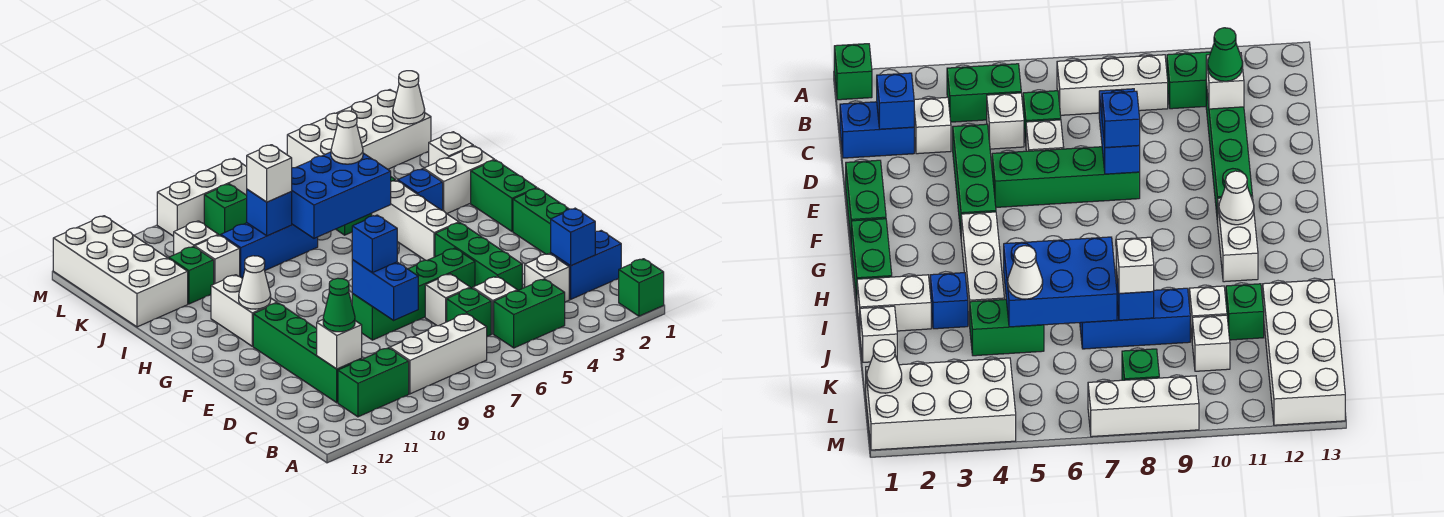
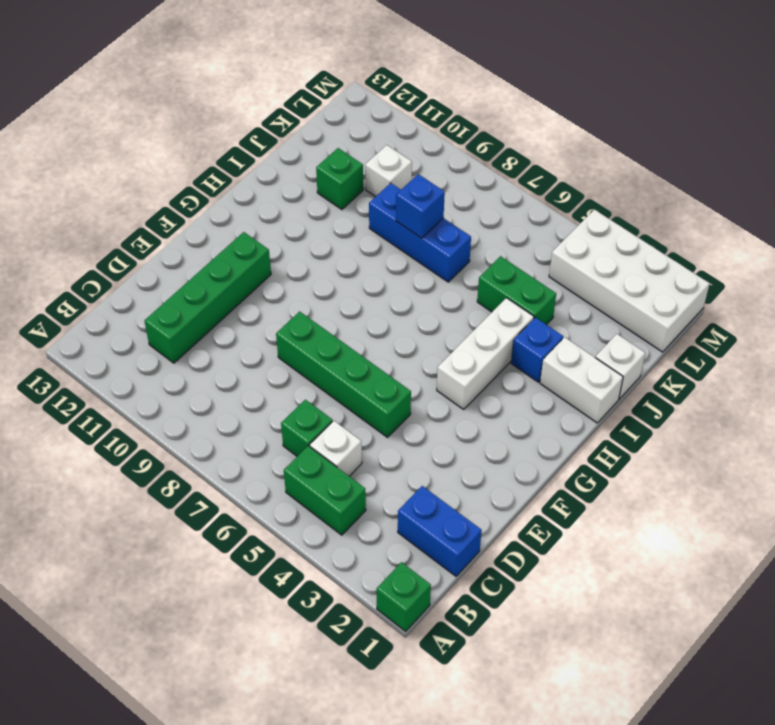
none -> white 1x3 brick [390,313,487,394]
none -> green 1x2 brick [338,348,409,417]
none -> white 1x1 brick [525,253,569,302]
none -> green 1x3 brick [435,223,522,291]

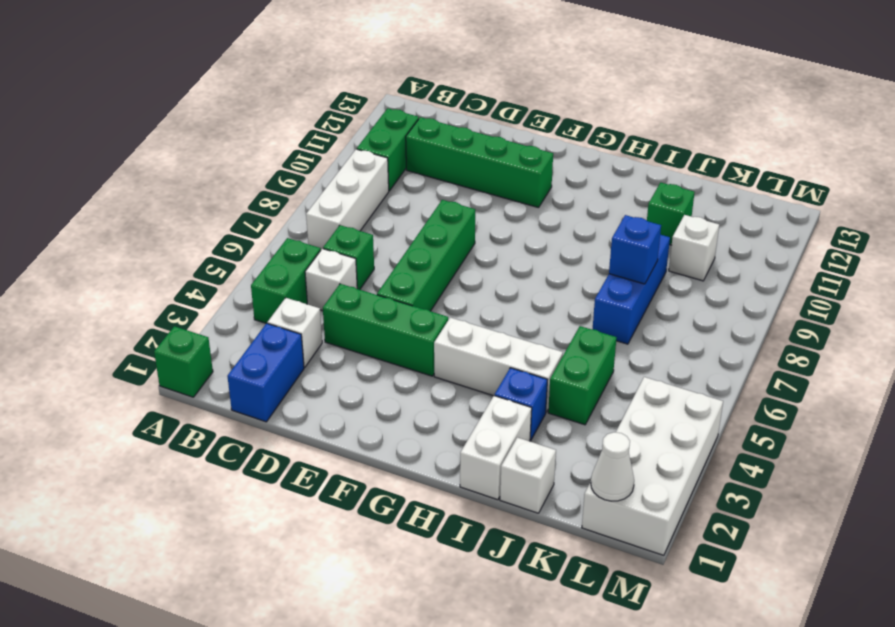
none -> white 1x1 brick [425,274,470,326]
none -> green 1x2 brick [513,188,569,254]
none -> green 1x2 brick [471,160,537,232]
none -> white 1x2 brick [211,275,277,346]

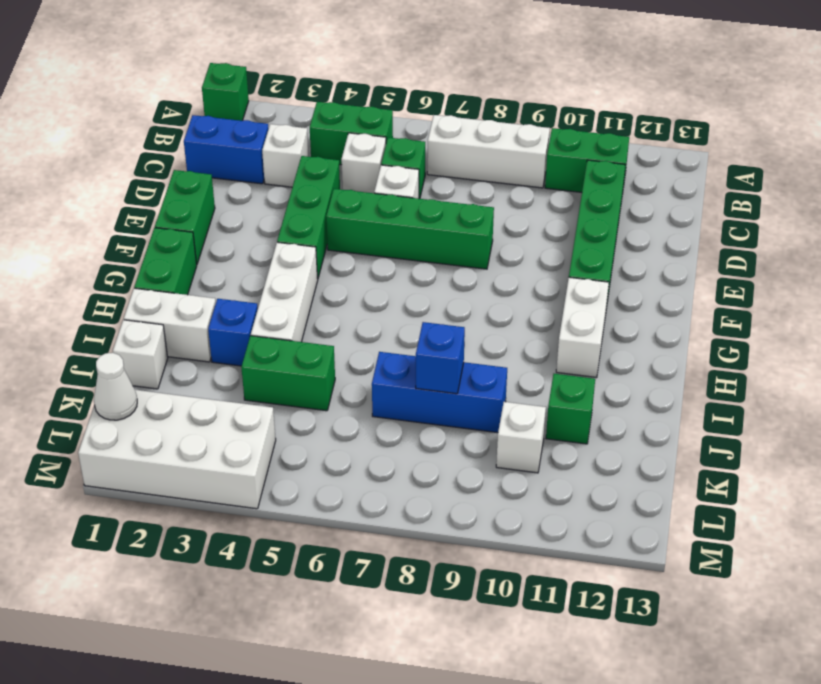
none -> white 1x1 brick [195,235,240,284]
none -> white 2x4 brick [53,216,188,327]
none -> green 1x1 brick [204,184,247,236]
none -> white 1x3 brick [157,158,247,236]

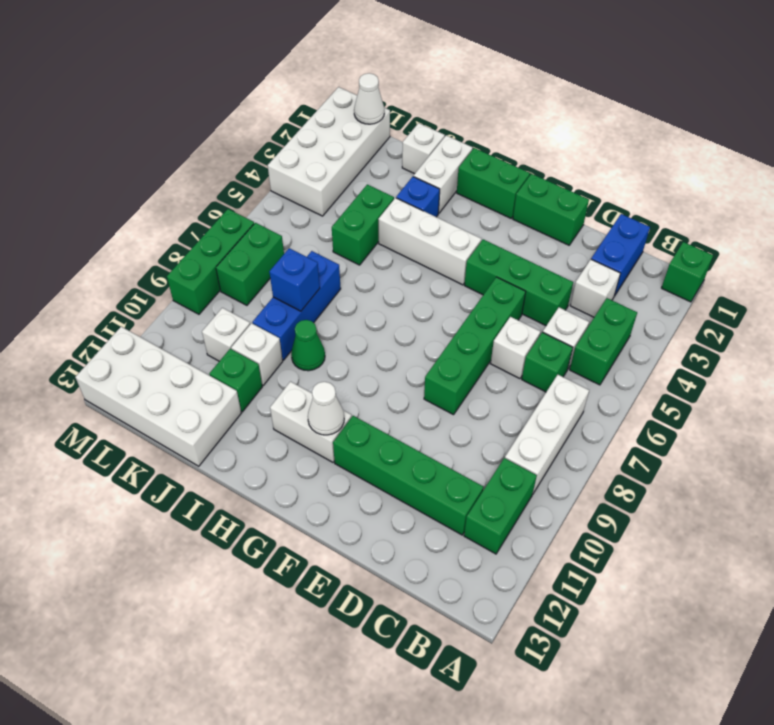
green 1x1 cone [291,320,325,371] -> green 1x1 cone moved to [323,278,355,332]
green 1x2 brick [216,223,284,305] -> green 1x1 brick [204,184,247,236]
green 1x3 brick [167,209,254,314] -> white 1x3 brick [157,158,247,236]
none -> blue 1x1 brick [551,208,595,266]
none -> white 1x1 brick [317,320,362,369]
none -> blue 1x2 brick [352,260,418,320]
none -> blue 2x3 brick [291,152,391,238]

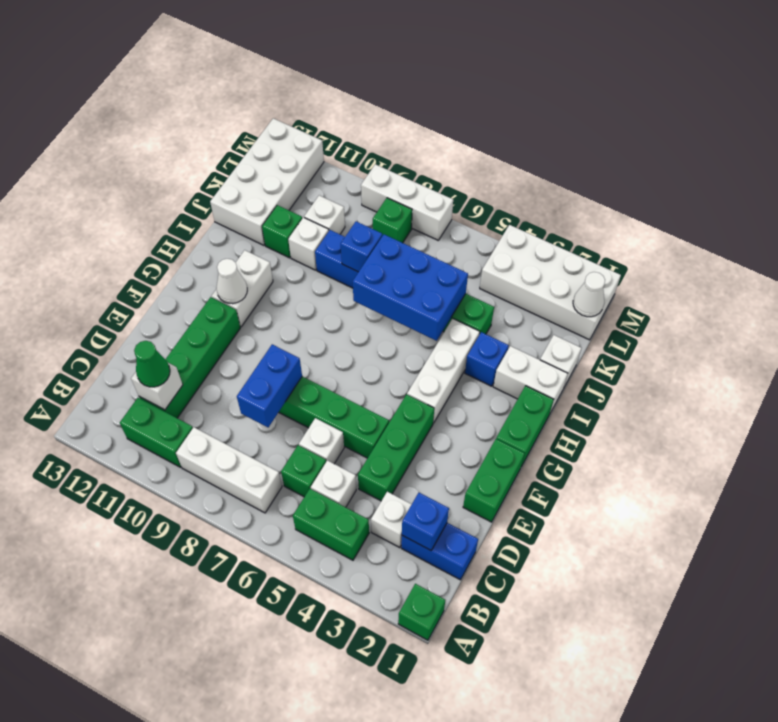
none -> blue 1x1 brick [352,215,397,273]
none -> white 1x1 cone [331,111,363,164]
none -> white 1x1 brick [247,145,292,202]

